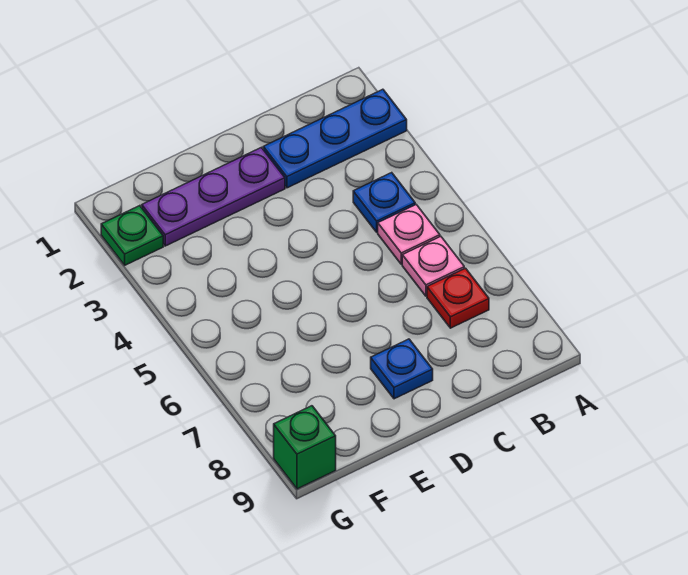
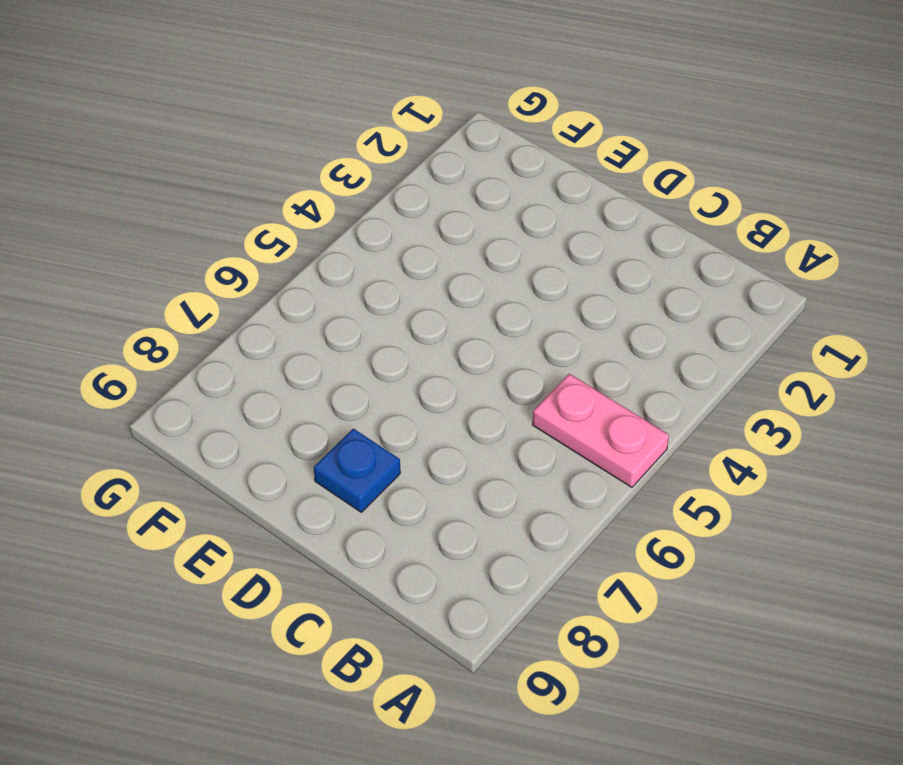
pink 1x2 plate [533,374,669,487] -> pink 1x1 plate [378,205,440,264]
none -> blue 1x3 plate [263,89,407,188]
none -> blue 1x1 plate [353,173,415,232]

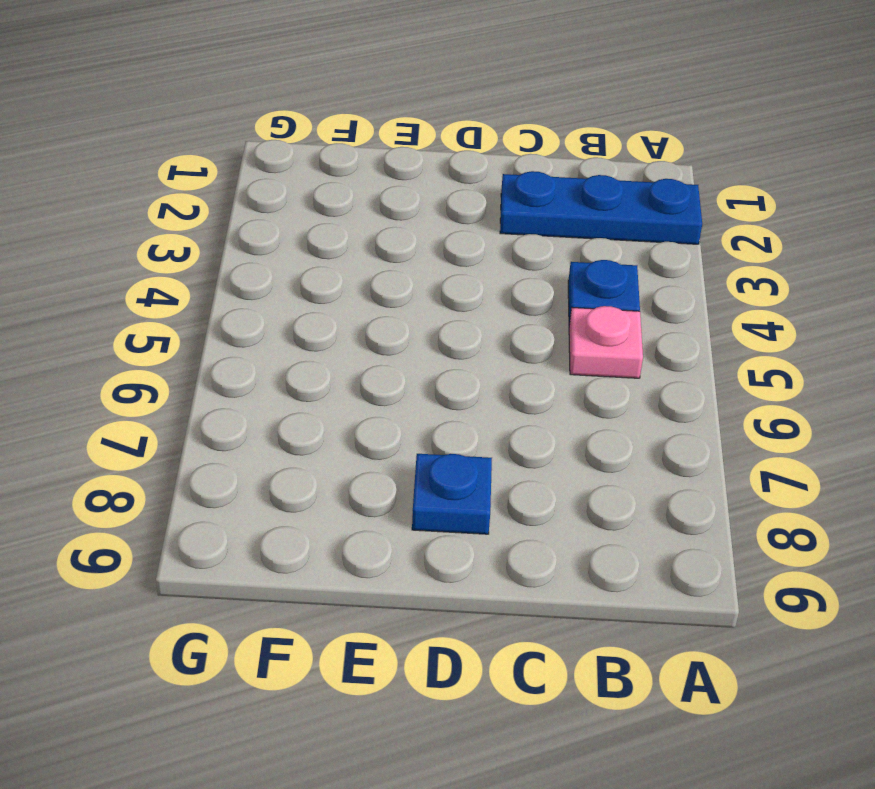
none -> pink 1x1 plate [402,236,464,296]
none -> red 1x1 plate [427,268,489,328]

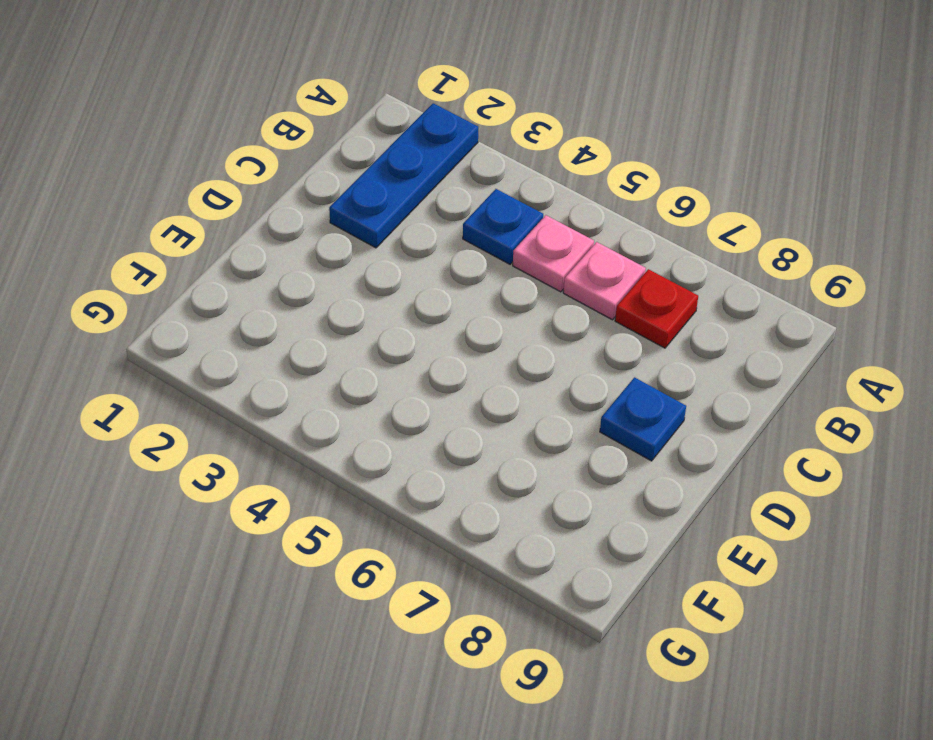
none -> purple 1x3 plate [142,147,285,246]
none -> green 1x1 plate [101,206,163,265]

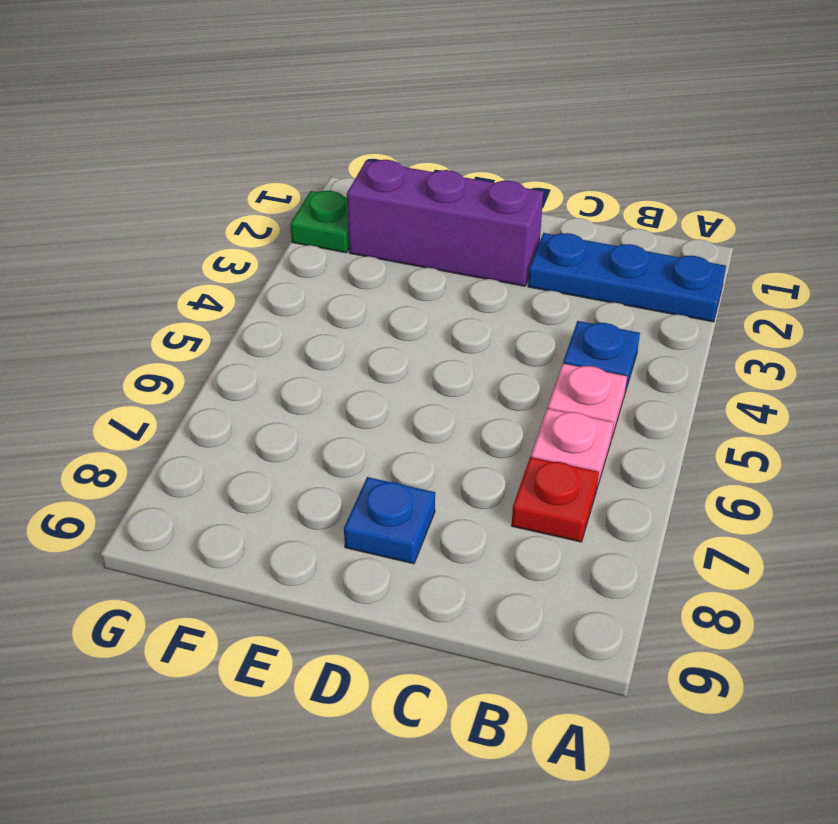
purple 1x3 brick [347,160,543,286] -> purple 1x3 plate [142,147,285,246]
none -> green 1x1 brick [274,406,336,489]

